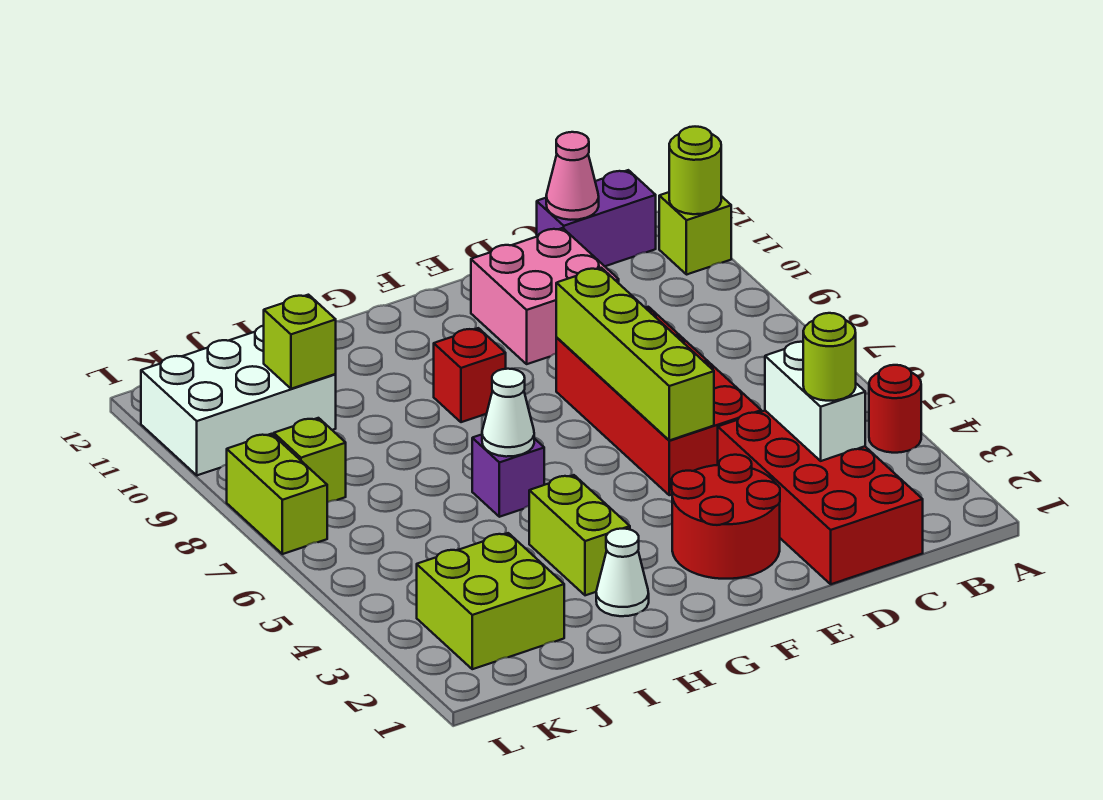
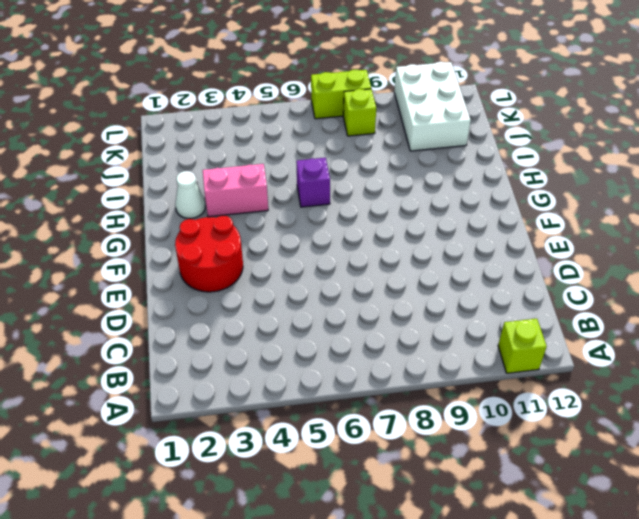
pink 1x2 brick [203,164,268,217] -> lime 1x2 brick [529,475,630,595]
none -> red 1x1 round brick [869,365,921,453]
none -> purple 1x2 brick [537,170,656,266]
none -> red 2x4 brick [718,411,923,584]

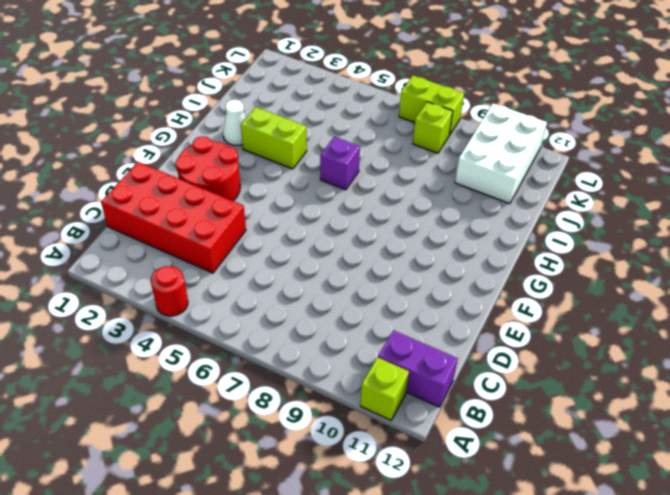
purple 1x2 brick [378,330,458,407] -> purple 1x2 brick turned to [537,170,656,266]
none -> red 2x4 brick [556,307,761,495]
none -> pink 2x2 brick [471,228,619,364]
none -> red 1x1 brick [434,328,506,422]

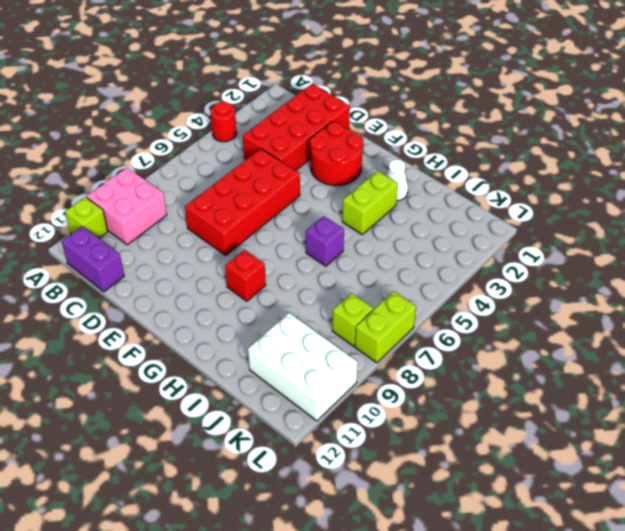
pink 2x2 brick [87,167,167,245] -> pink 2x2 brick moved to [471,228,619,364]
none -> lime 2x2 brick [417,533,564,669]
none -> lime 1x1 round brick [669,127,721,214]
none -> white 1x2 brick [765,342,865,461]

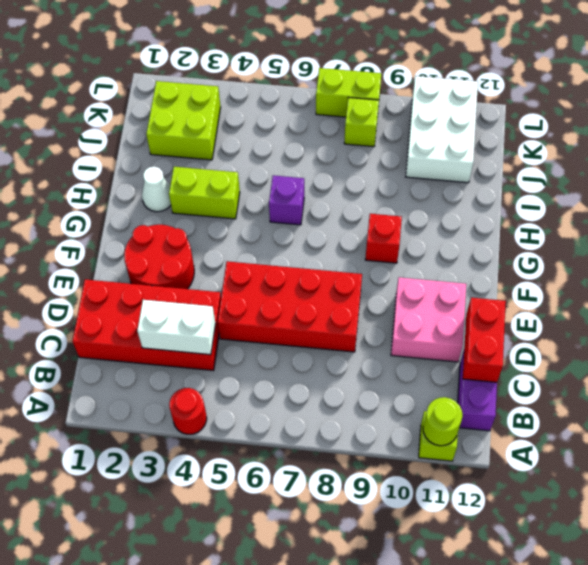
red 1x2 brick [463,298,506,382] -> pink 1x1 cone [546,132,599,220]
none -> lime 1x4 brick [556,268,714,440]
none -> white 1x1 cone [482,369,534,457]
none -> lime 1x1 brick [264,295,336,389]

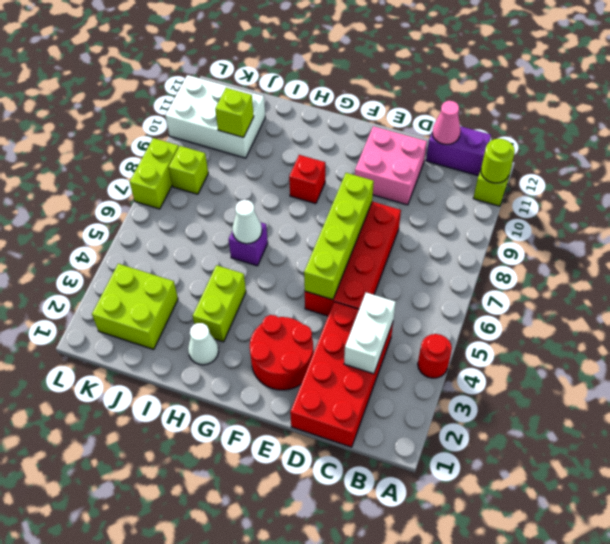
none -> lime 1x1 round brick [803,313,856,401]

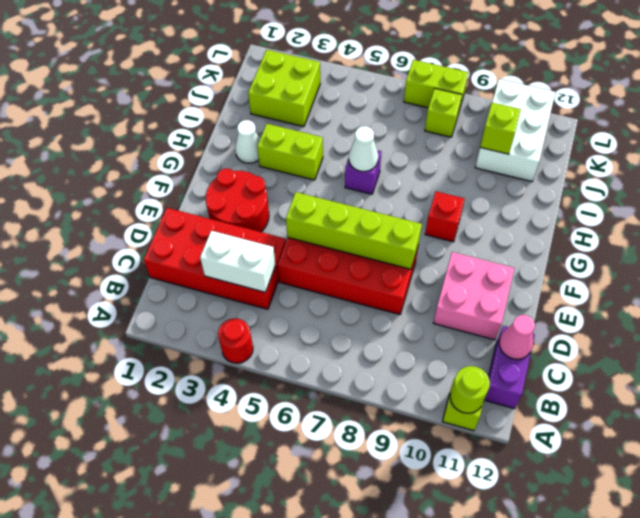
none -> lime 1x1 round brick [803,313,856,401]

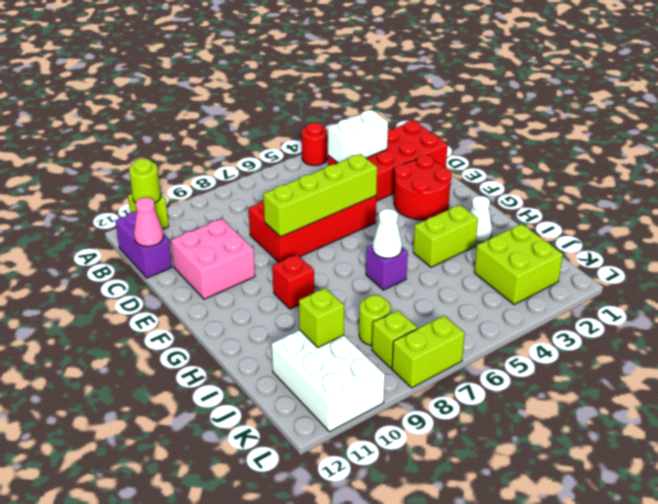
lime 1x1 round brick [359,295,391,345] -> lime 1x1 round brick moved to [803,313,856,401]

